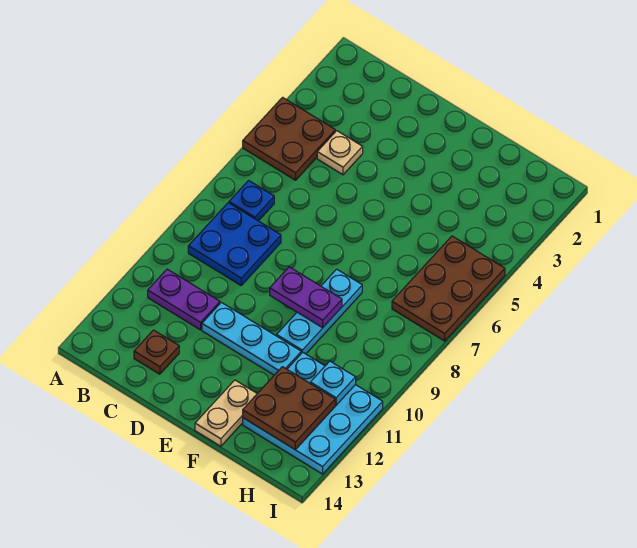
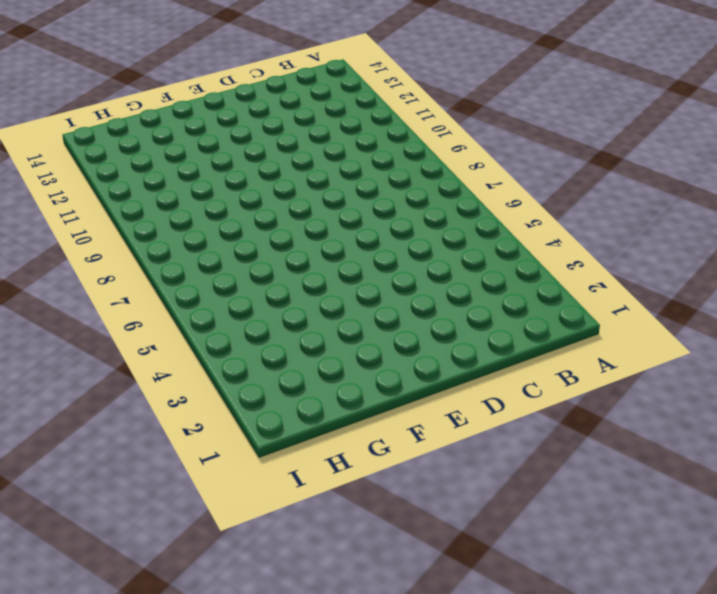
none -> brown 2x2 plate [243,97,335,180]
none -> blue 1x1 plate [229,181,274,221]
none -> blue 2x2 plate [188,203,281,285]

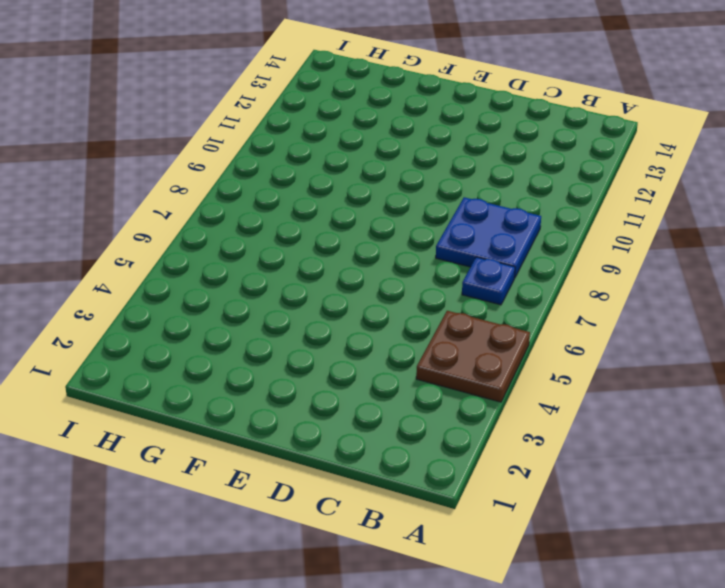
none -> purple 1x2 plate [148,269,220,330]
none -> tan 1x1 plate [317,131,363,175]
none -> brown 1x1 plate [134,330,179,374]

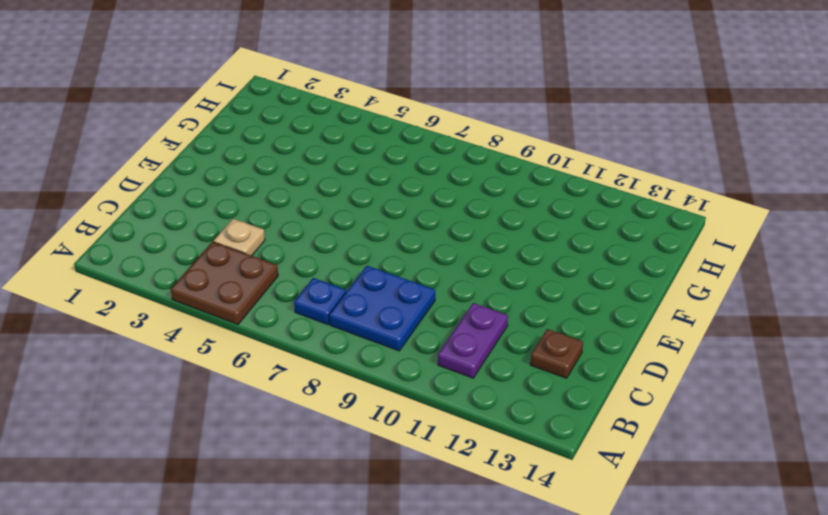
none -> cyan 1x3 plate [202,302,301,375]
none -> cyan 1x3 plate [277,269,362,354]
none -> tan 1x2 plate [195,380,257,446]

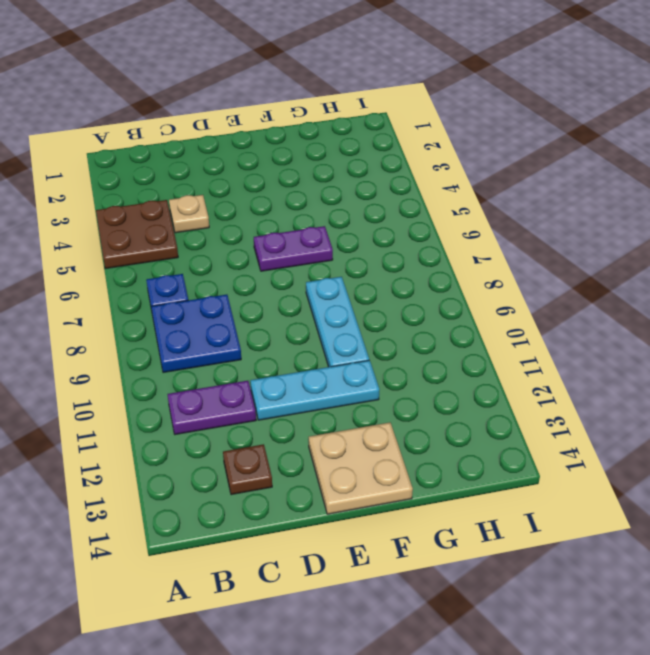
purple 1x2 plate [254,226,333,271] -> purple 1x2 plate moved to [270,267,342,328]
tan 2x2 plate [309,422,413,514] -> tan 1x2 plate [195,380,257,446]
none -> cyan 3x3 plate [243,352,383,474]
none -> brown 2x3 plate [392,236,505,341]
none -> brown 2x2 plate [243,367,335,449]

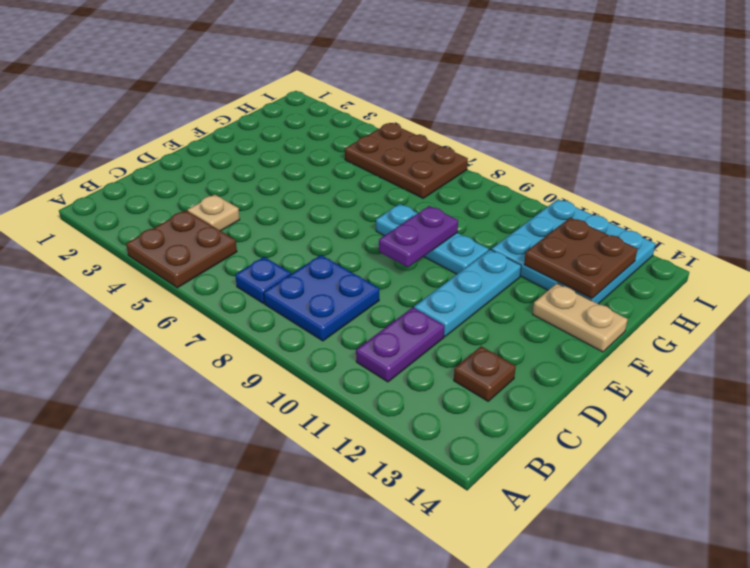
none -> cyan 1x1 plate [310,361,356,405]

